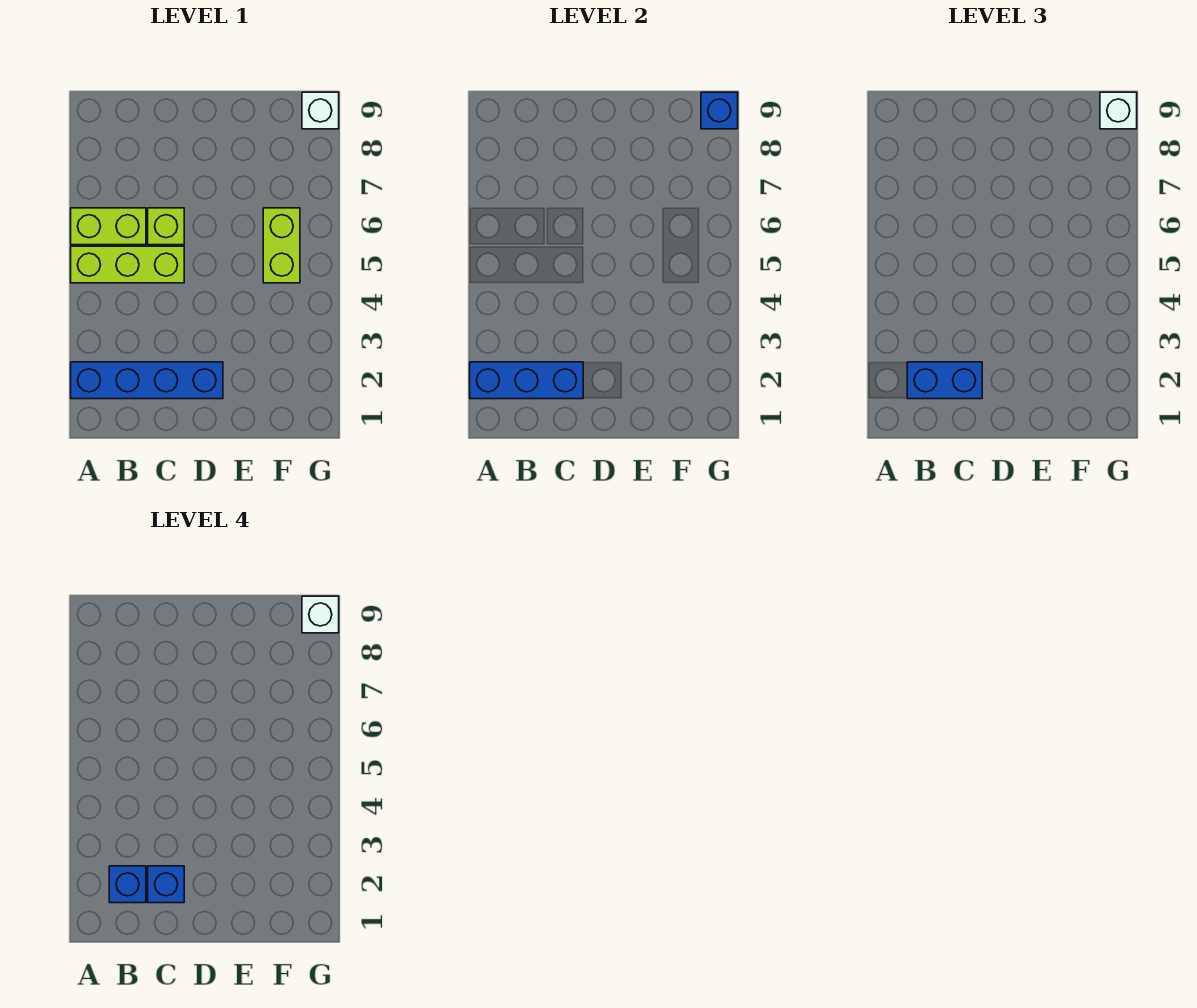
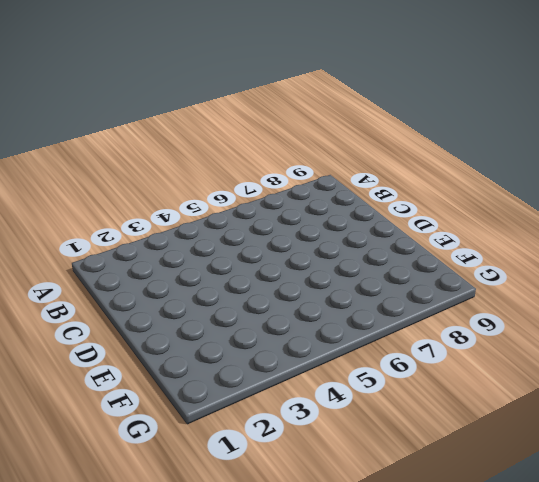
none -> blue 1x4 brick [71,362,223,399]
none -> lime 1x3 brick [71,246,184,283]
none -> lime 1x2 brick [71,208,146,245]

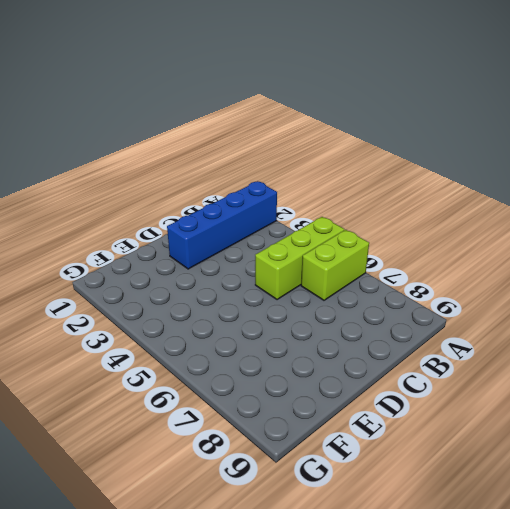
none -> lime 1x1 brick [148,208,184,245]
none -> lime 1x2 brick [263,208,300,283]
none -> white 1x1 brick [302,92,339,129]

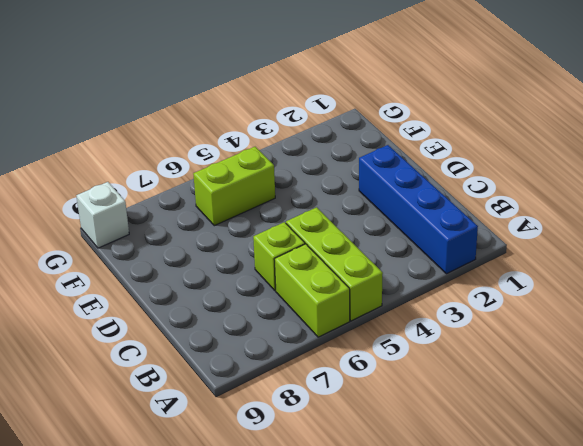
none -> blue 1x3 brick [470,362,583,399]
none -> blue 1x1 brick [701,92,738,129]
none -> blue 1x2 brick [907,362,982,399]

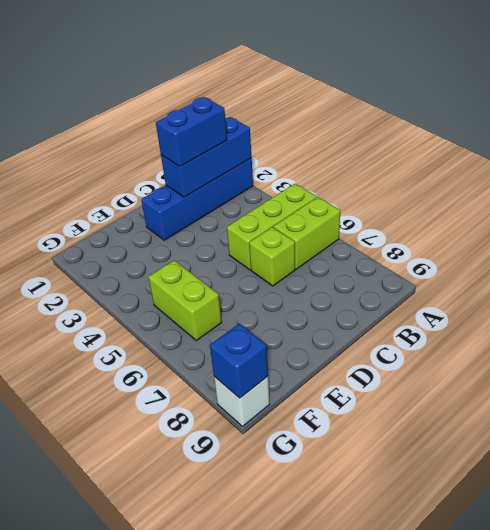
none -> white 1x1 brick [1100,92,1137,129]
none -> blue 1x1 brick [109,866,146,903]
none -> blue 1x1 brick [148,866,184,903]

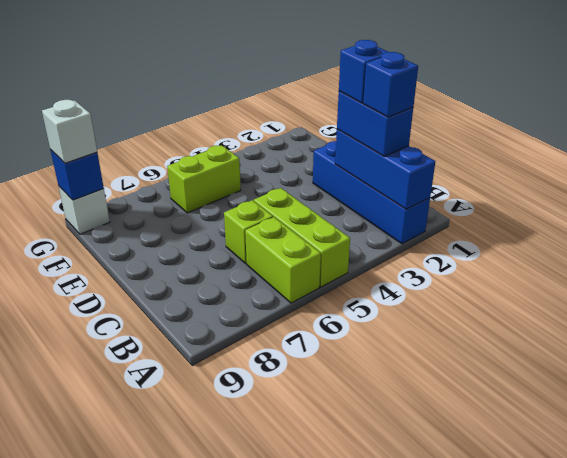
none -> white 1x1 brick [302,596,339,633]

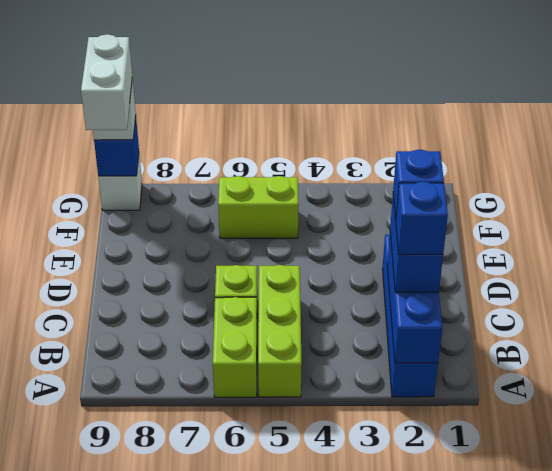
white 1x2 brick [81,34,132,130] -> white 1x1 brick [302,596,339,633]

